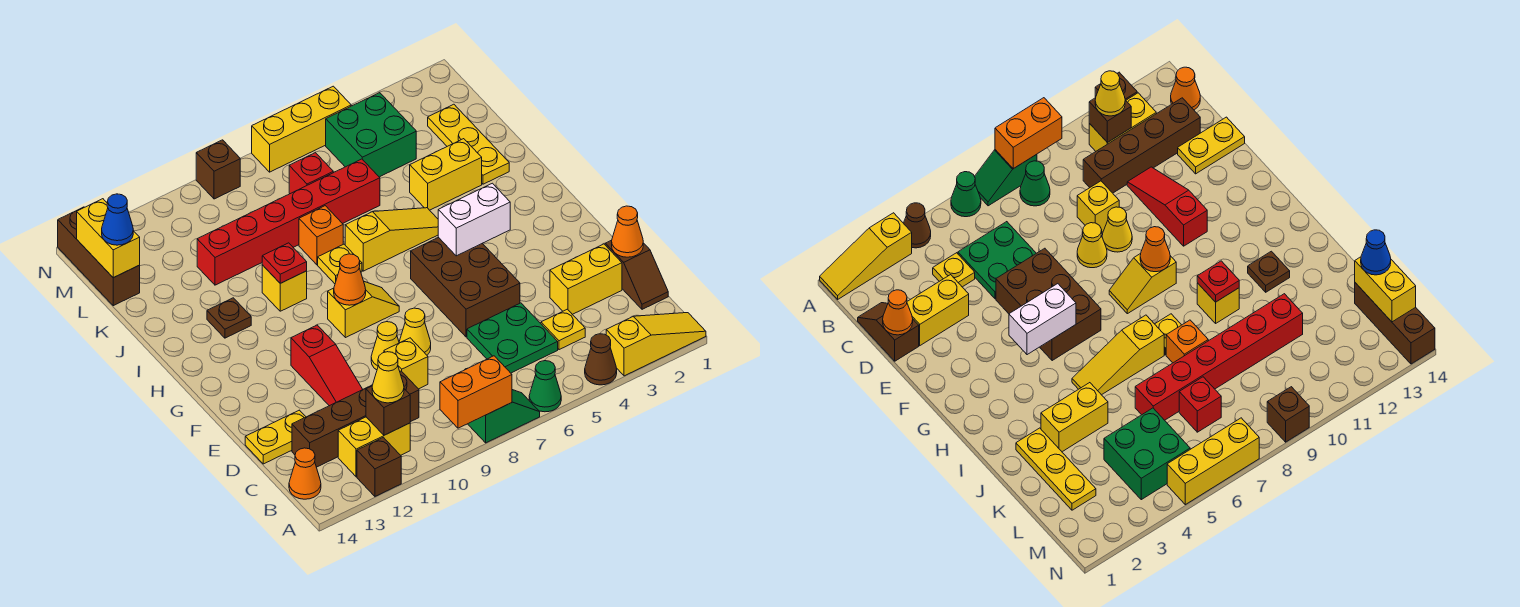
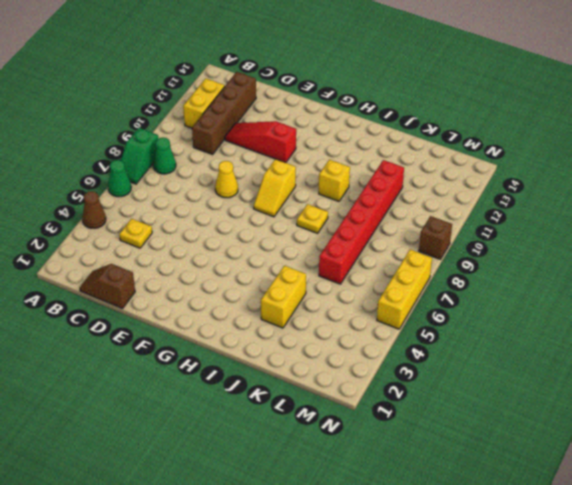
none -> yellow 1x3 slope [606,313,706,376]
none -> brown 1x1 brick [357,437,401,496]
none -> orange 1x1 cone [289,448,321,499]
none -> green 2x2 plate [467,303,558,373]

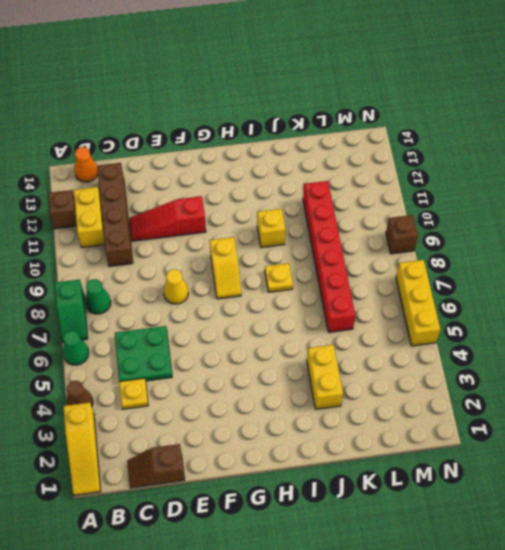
none -> yellow 1x2 brick [550,244,622,314]
none -> yellow 1x1 brick [384,338,428,389]
none -> yellow 1x2 plate [245,410,306,464]
none -> brown 2x3 brick [411,237,520,337]

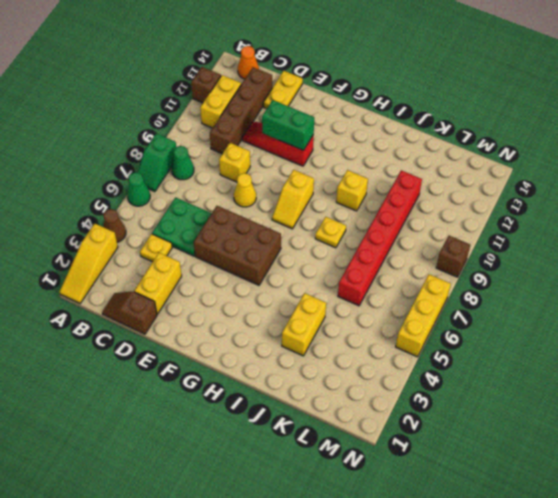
green 1x2 brick [262,100,314,150] -> none
none -> yellow 1x1 cone [371,322,399,370]
none -> yellow 1x3 slope [345,208,438,271]
none -> brown 1x1 plate [207,298,251,338]
none -> yellow 1x3 plate [428,104,509,184]

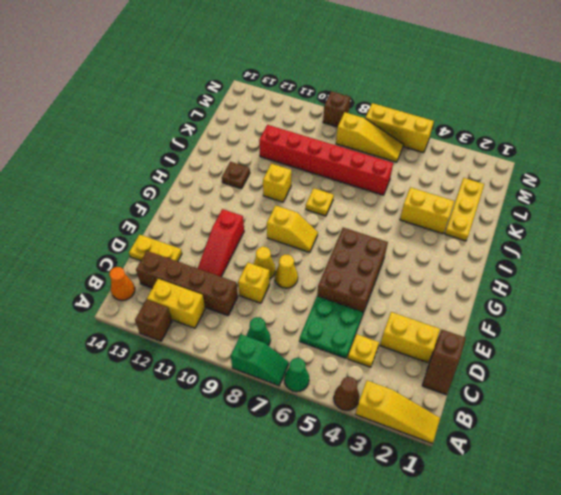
yellow 1x3 slope [336,112,403,162] -> yellow 1x3 slope moved to [345,208,438,271]
none -> orange 1x1 brick [299,206,343,265]
none -> green 2x2 brick [326,93,416,177]
none -> red 1x1 brick [289,153,333,194]
none -> brown 1x3 brick [58,207,140,306]

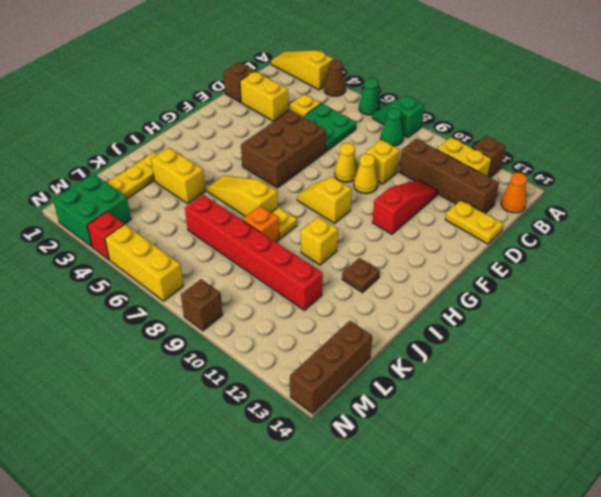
green 2x2 brick [53,174,131,247] -> green 2x2 brick moved to [326,93,416,177]
red 1x1 brick [87,212,124,260] -> red 1x1 brick moved to [289,153,333,194]
none -> orange 1x2 brick [440,356,512,428]
none -> brown 1x1 brick [366,386,410,435]
none -> orange 1x1 cone [612,206,643,257]
none -> white 1x2 brick [438,183,510,256]

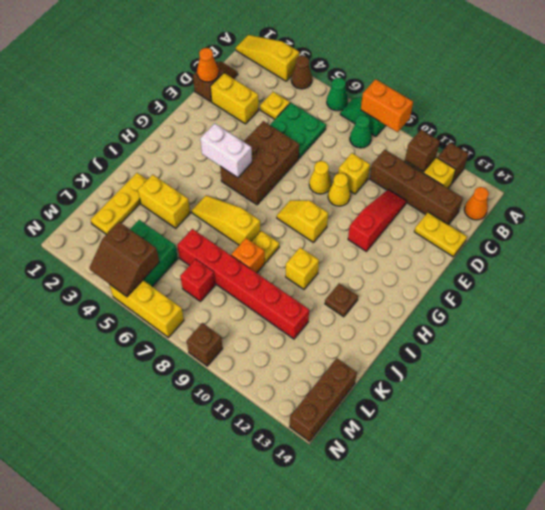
brown 2x2 slope [90,222,159,297] -> none
none -> orange 1x1 cone [334,254,366,305]
none -> red 1x1 plate [262,243,307,283]
none -> yellow 1x2 brick [77,199,140,278]
none -> yellow 1x1 cone [372,352,404,403]

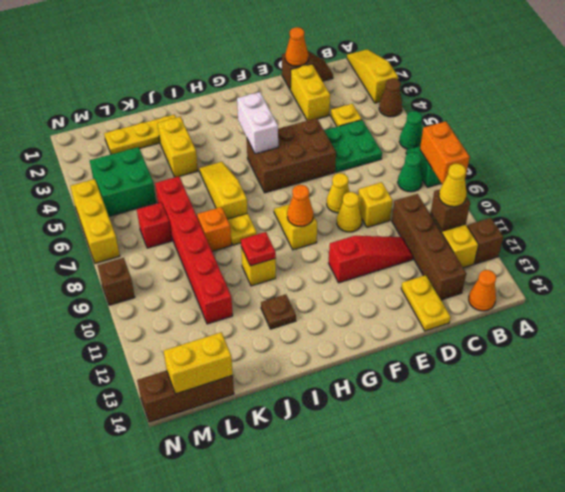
none -> blue 1x1 cone [102,194,133,245]

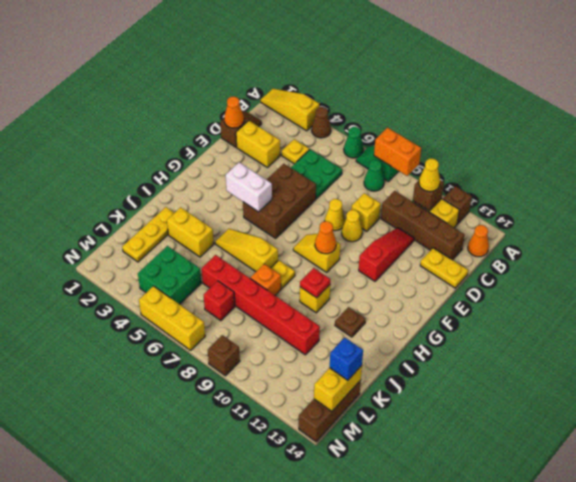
blue 1x1 brick [330,338,363,380] -> blue 1x1 cone [102,194,133,245]

